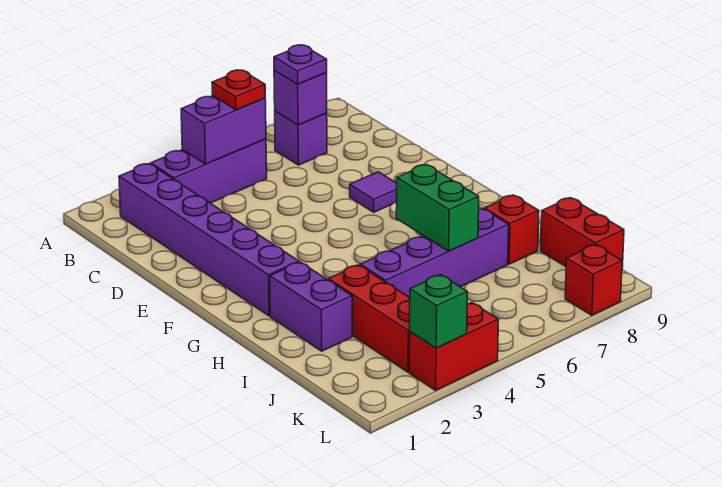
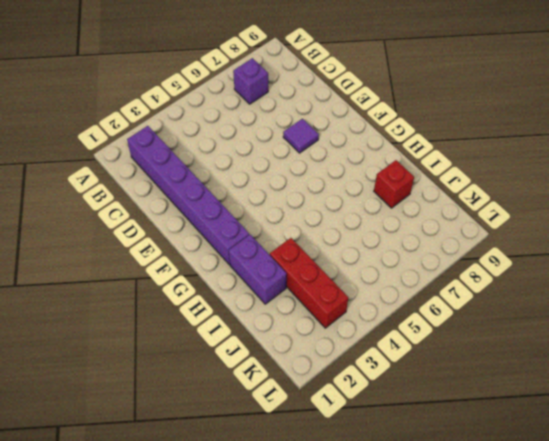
none -> purple 1x3 brick [151,139,267,203]
none -> purple 1x4 brick [360,209,509,297]
none -> red 1x2 brick [541,198,624,268]

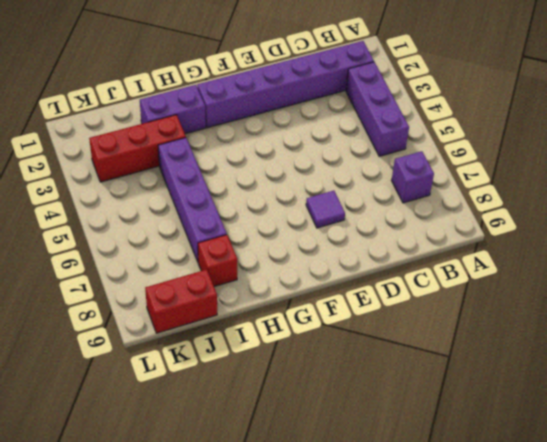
none -> red 1x2 brick [409,302,499,390]
none -> red 1x1 brick [565,245,622,315]
none -> purple 1x2 brick [181,96,266,164]

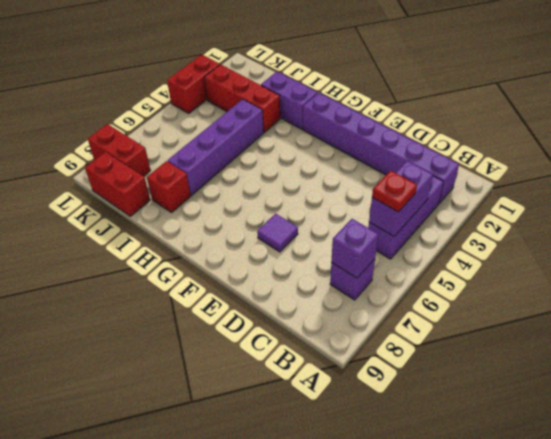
red 1x2 brick [88,124,151,176] -> red 1x1 brick [565,245,622,315]
none -> green 1x2 brick [396,165,479,251]
none -> green 1x1 brick [410,275,467,348]
none -> purple 1x1 plate [274,45,327,84]

